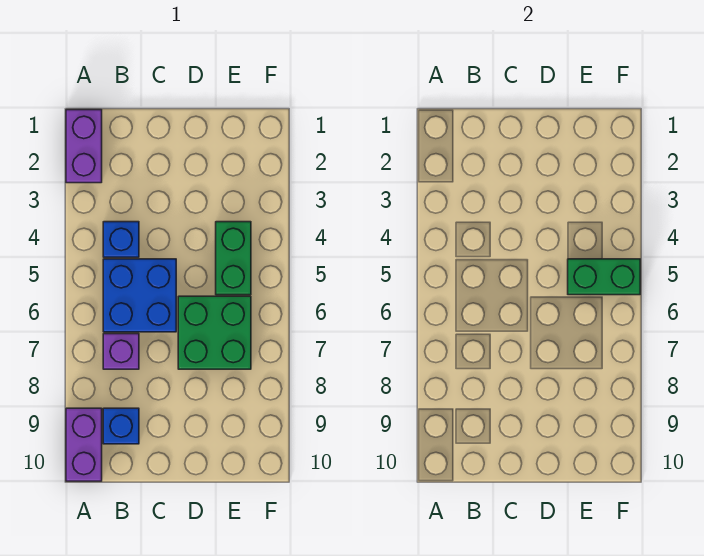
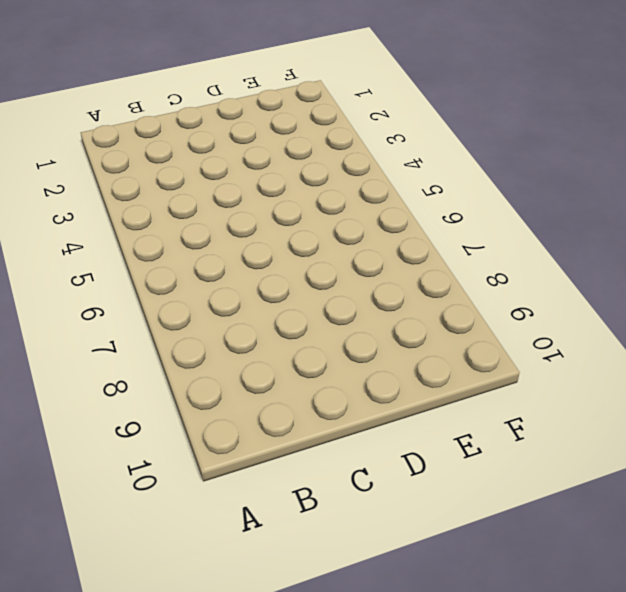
none -> purple 1x2 brick [66,110,102,183]
none -> purple 1x2 brick [66,408,102,481]

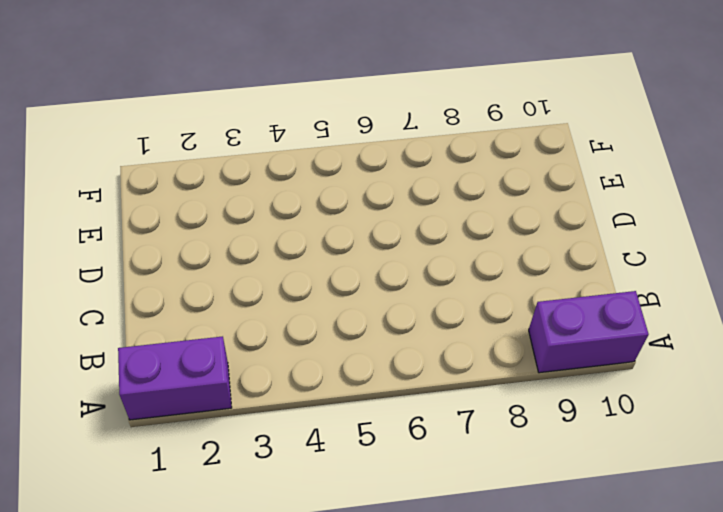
none -> blue 1x1 brick [103,222,139,257]
none -> blue 2x2 brick [103,259,176,332]

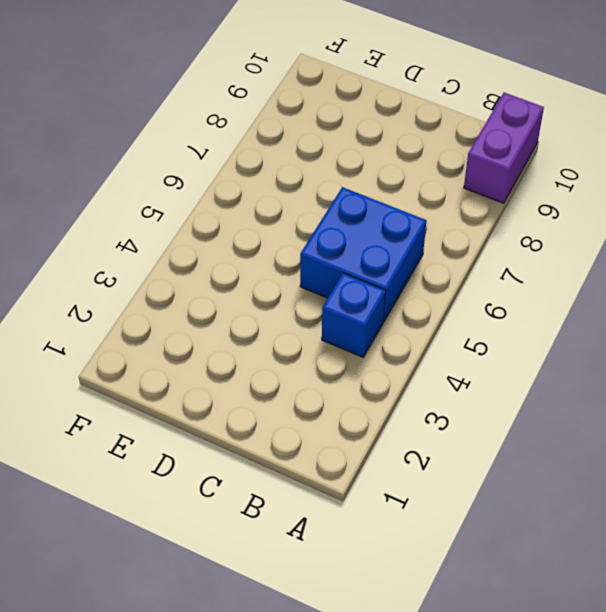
none -> purple 1x2 brick [66,110,102,183]
none -> purple 1x1 brick [103,334,139,369]

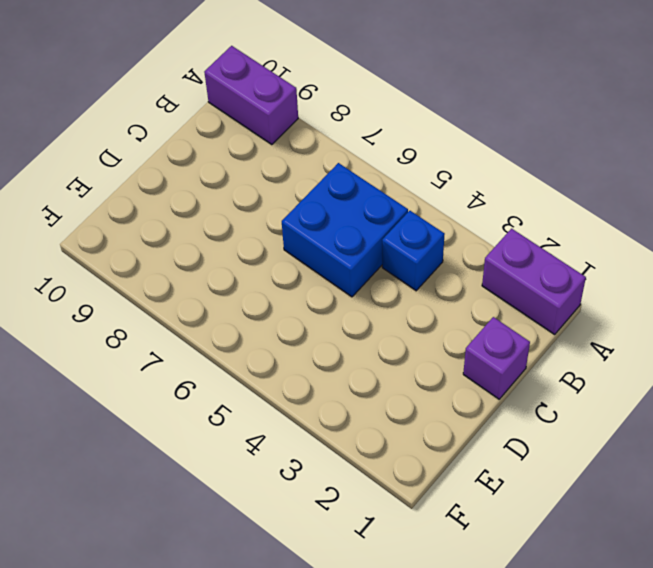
purple 1x1 brick [463,317,530,399] -> purple 1x1 brick moved to [103,334,139,369]
none -> blue 1x1 brick [103,408,139,444]
none -> green 2x2 brick [178,296,251,369]

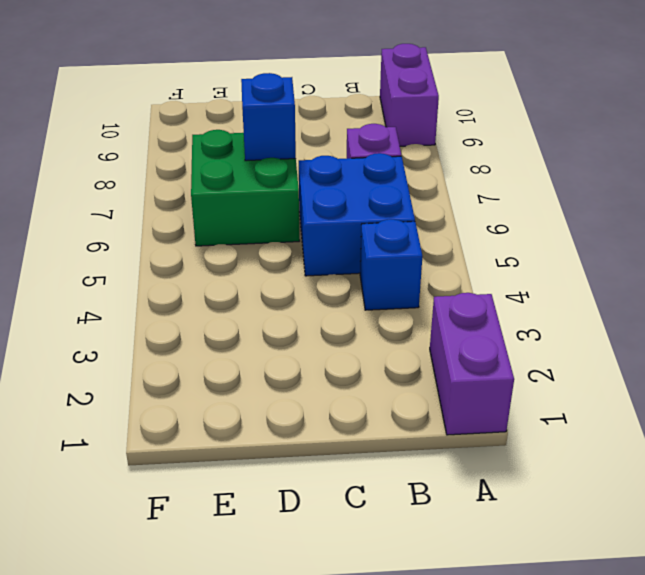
blue 1x1 brick [241,73,296,161] -> blue 1x1 brick moved to [103,408,139,444]
none -> green 1x2 brick [216,222,251,295]
none -> green 1x2 brick [568,259,640,295]

